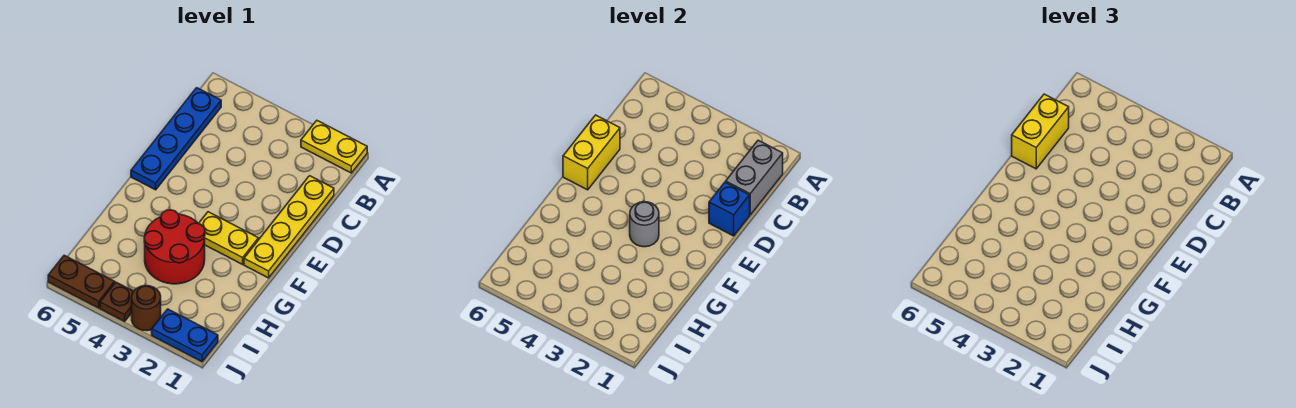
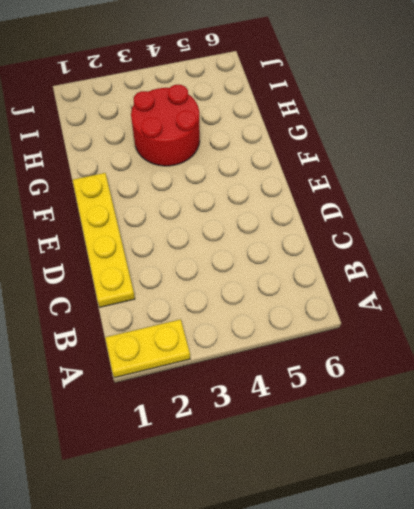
none -> blue 1x4 plate [131,88,221,190]
none -> yellow 1x2 plate [199,212,259,264]
none -> blue 1x2 plate [152,309,218,362]

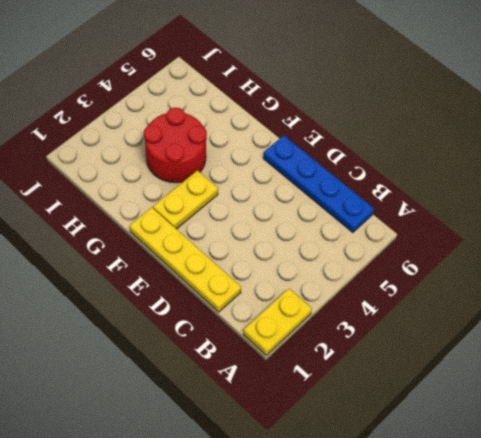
none -> blue 1x2 plate [152,309,218,362]
none -> brown 1x1 round brick [132,286,161,331]
none -> brown 1x1 plate [100,282,134,321]

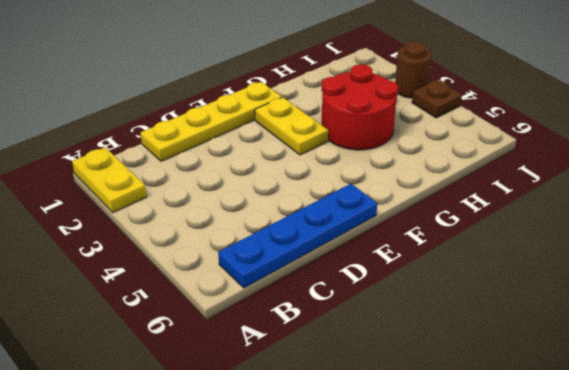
none -> blue 1x2 plate [152,309,218,362]
none -> brown 1x2 plate [48,255,115,308]
none -> grey 1x2 brick [726,140,783,215]

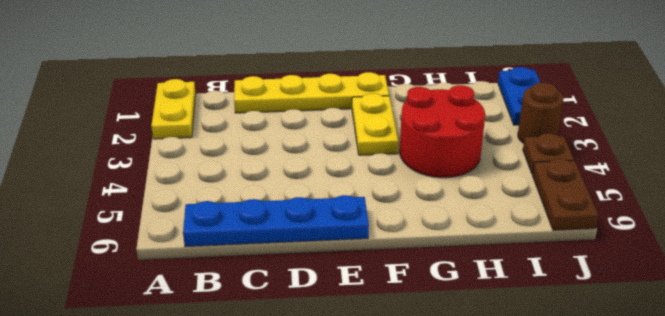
none -> grey 1x2 brick [726,140,783,215]
none -> blue 1x1 brick [709,182,750,236]
none -> yellow 1x2 brick [563,115,620,190]

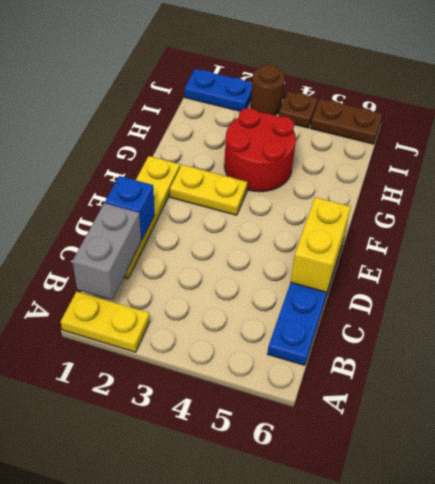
none -> grey 1x1 round brick [630,202,659,247]
none -> yellow 1x2 brick [1012,94,1069,169]

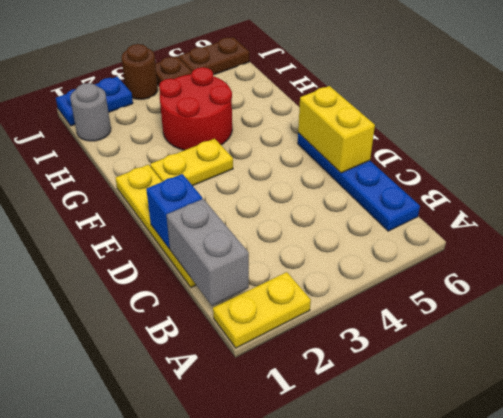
grey 1x1 round brick [70,83,111,141] -> grey 1x1 round brick moved to [630,202,659,247]
none -> yellow 1x2 brick [1012,94,1069,169]

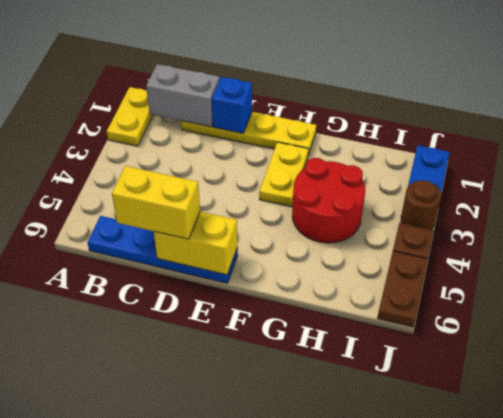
none -> grey 1x1 round brick [630,202,659,247]

